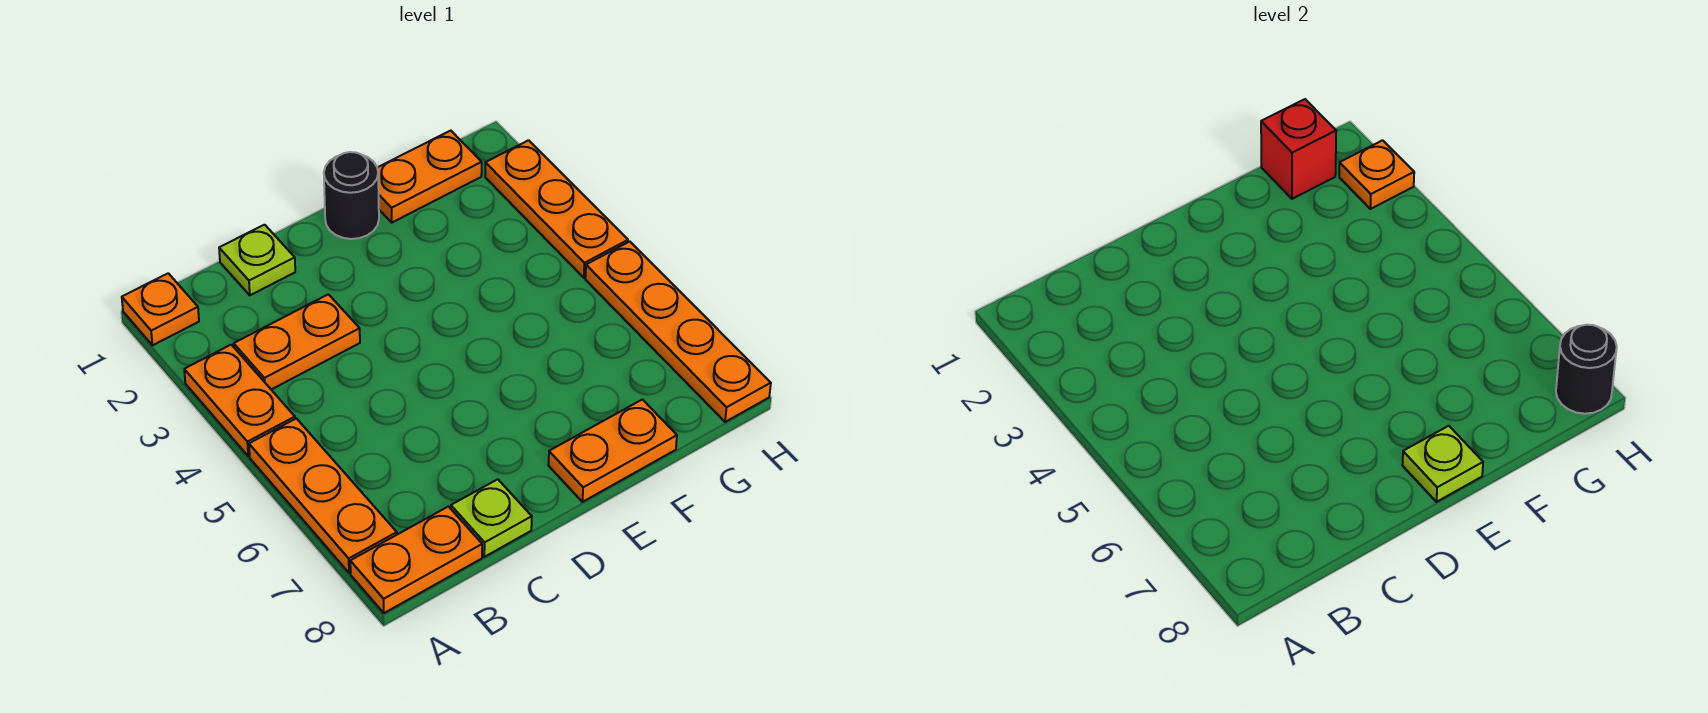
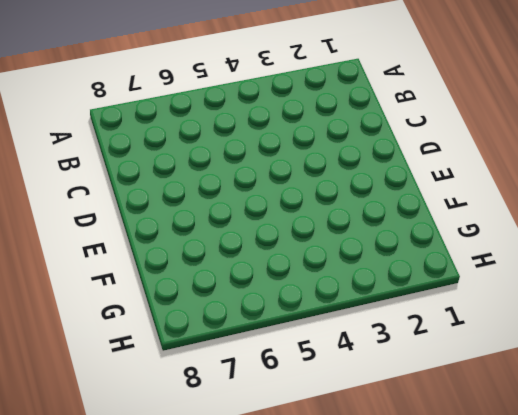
none -> orange 1x1 plate [122,273,199,345]
none -> orange 1x2 plate [184,345,295,456]
none -> orange 1x3 plate [249,418,397,573]

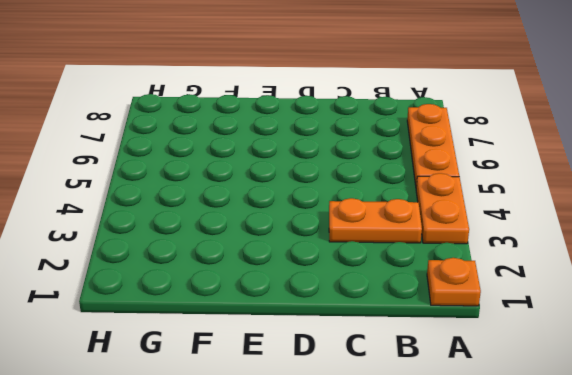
none -> orange 1x2 plate [350,507,482,613]
none -> lime 1x1 plate [219,225,295,295]
none -> lime 1x1 plate [451,479,532,557]

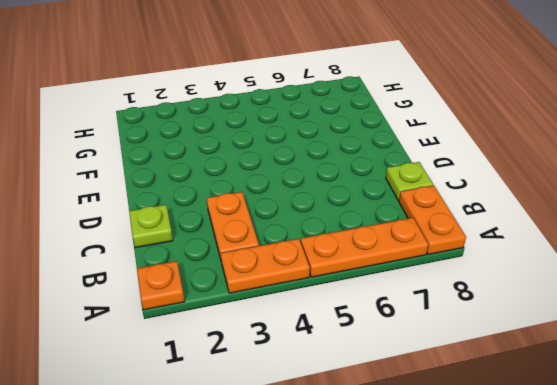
none -> black 1x1 round brick [324,152,379,239]
none -> orange 1x2 plate [548,400,677,502]
none -> orange 1x2 plate [377,131,482,222]

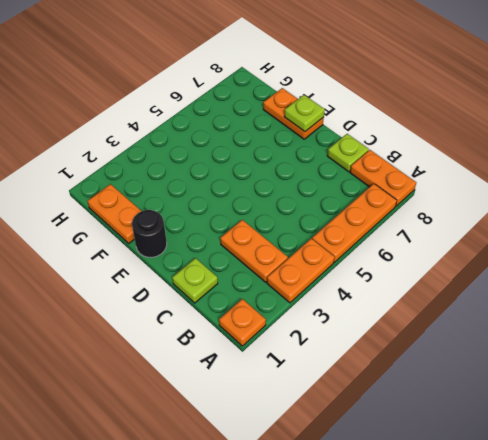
none -> orange 1x3 plate [485,140,628,277]
none -> orange 1x4 plate [585,242,771,422]
none -> red 1x1 brick [1261,99,1336,199]

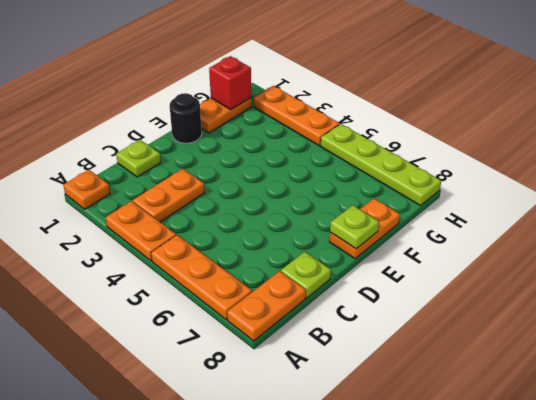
lime 1x4 plate [321,124,441,206] -> orange 1x4 plate [585,242,771,422]
none -> orange 1x1 plate [1339,140,1414,209]
none -> black 1x1 round brick [1556,325,1617,414]

